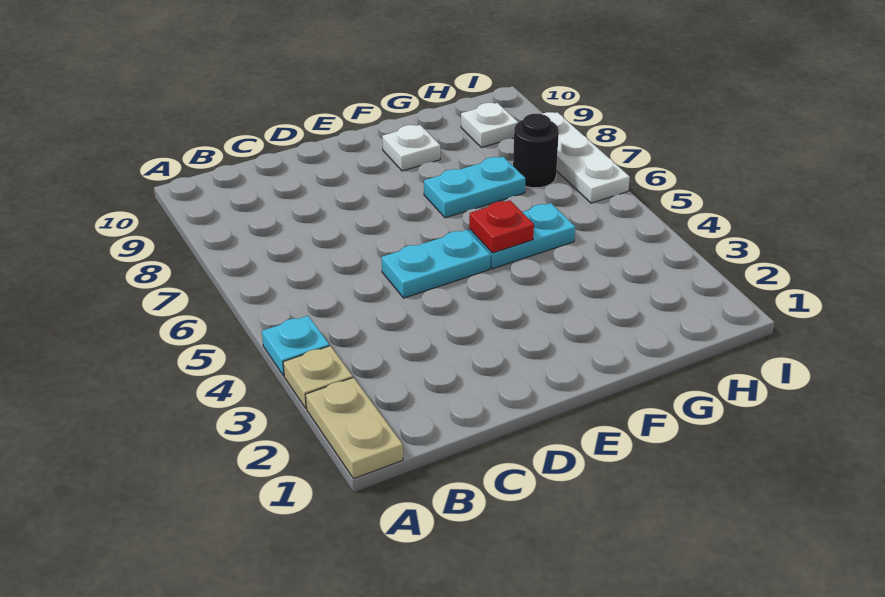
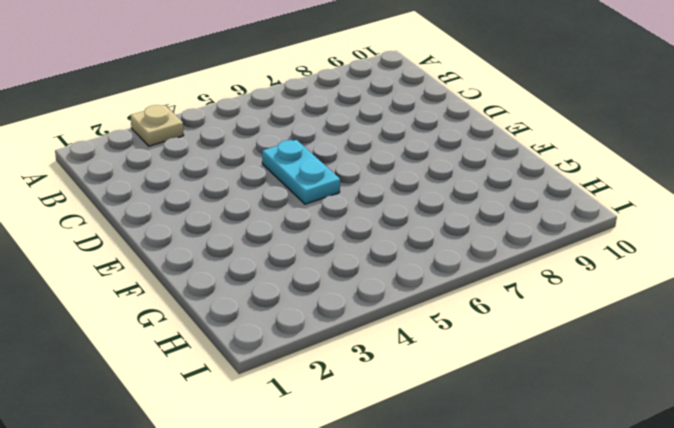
none -> tan 1x2 plate [306,378,403,479]
none -> cyan 1x1 plate [262,316,329,376]

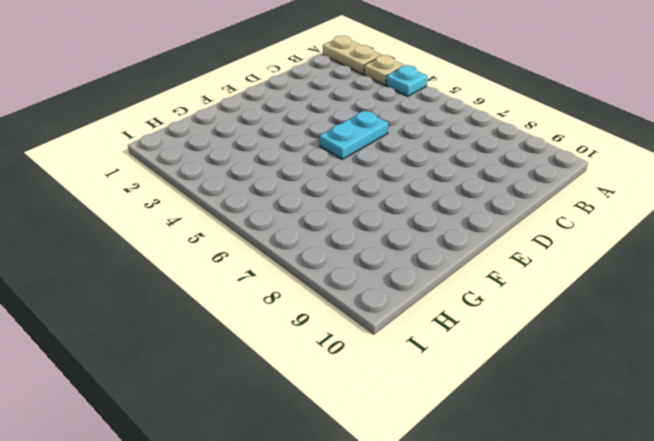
none -> cyan 1x2 plate [469,203,575,269]
none -> cyan 1x2 plate [424,157,525,218]

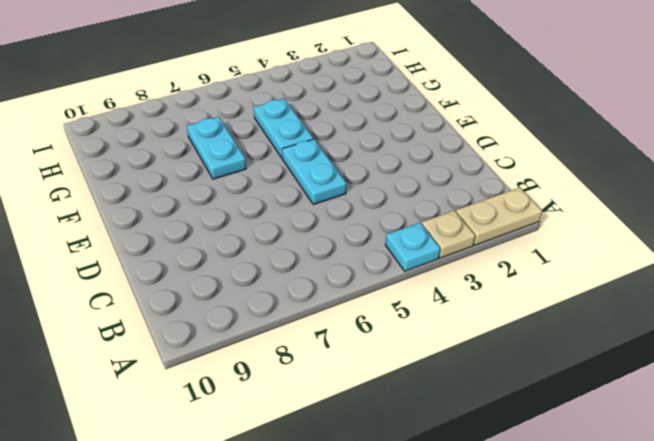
none -> white 1x1 plate [382,125,440,171]
none -> black 1x1 round brick [513,114,559,188]

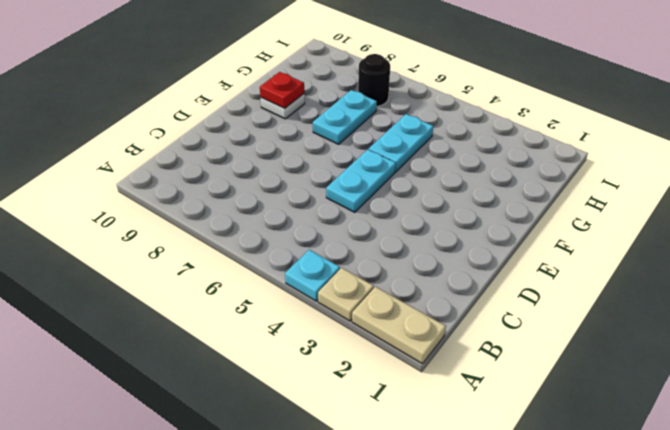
red 1x1 plate [260,72,304,109] -> red 1x1 plate moved to [469,200,534,253]
none -> white 1x1 plate [461,103,518,148]
none -> white 1x3 plate [543,112,630,203]

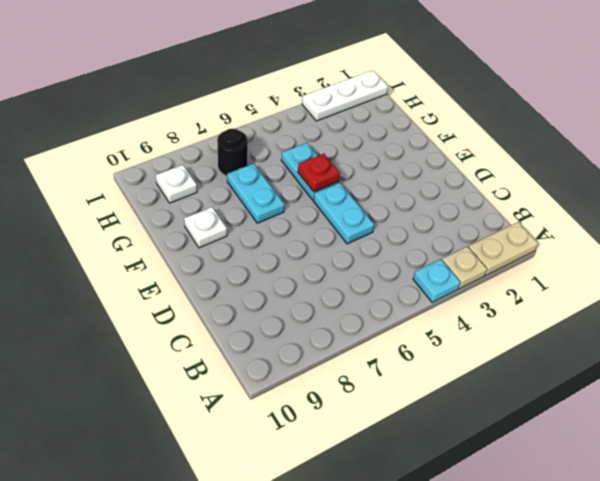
white 1x3 plate [302,70,388,121] -> white 1x3 plate moved to [543,112,630,203]

